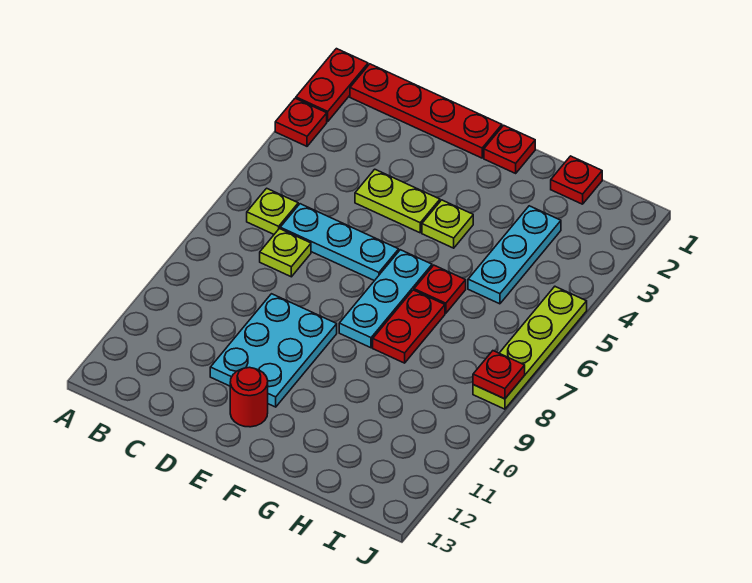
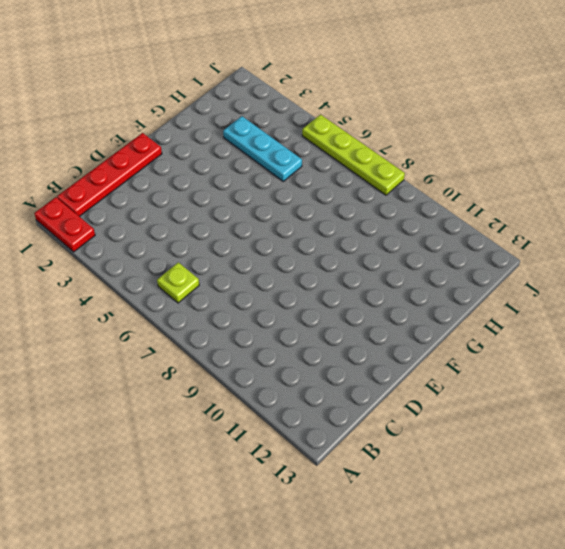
none -> red 1x1 plate [275,98,327,146]
none -> cyan 1x3 plate [280,204,399,281]
none -> lime 1x1 plate [260,229,311,277]

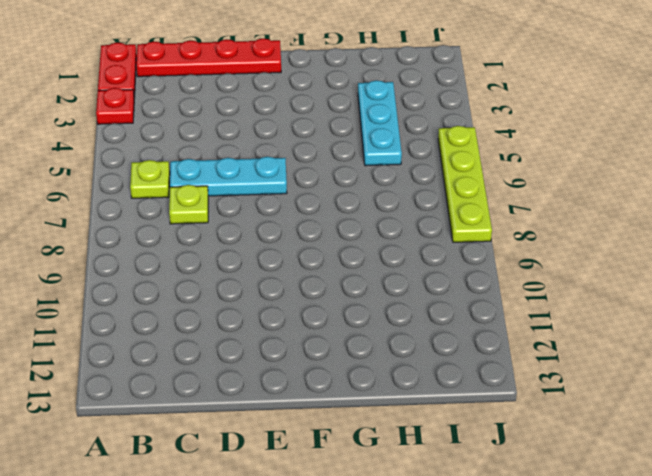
none -> lime 1x2 plate [355,169,440,233]
none -> cyan 2x3 plate [210,294,337,407]
none -> red 1x1 round brick [230,367,268,427]

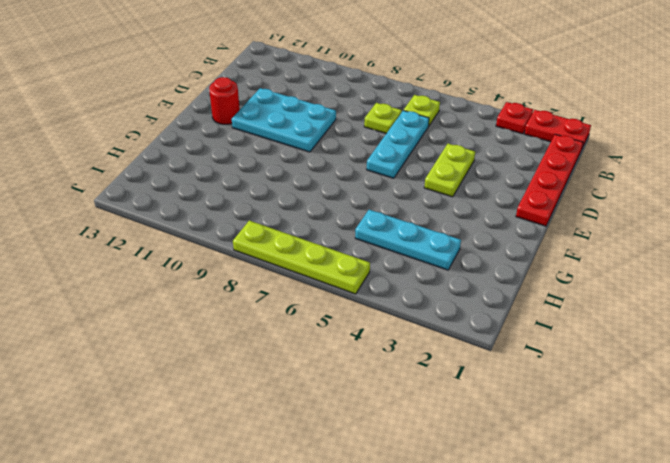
none -> red 1x1 plate [484,125,535,173]
none -> lime 1x1 plate [422,200,473,248]
none -> cyan 1x3 plate [339,250,432,348]

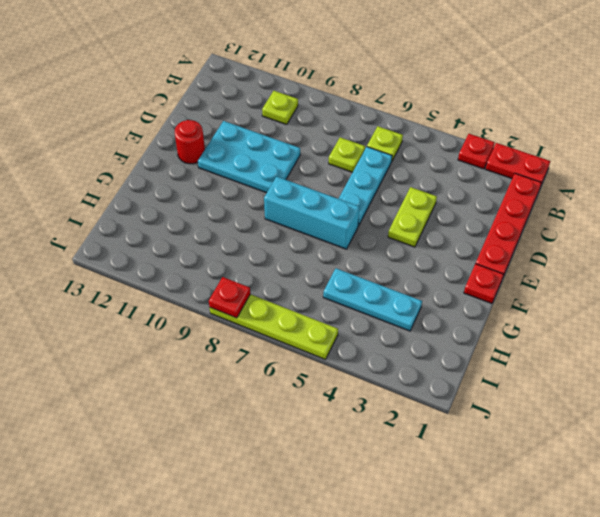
lime 1x1 plate [262,91,298,125] -> lime 1x1 plate moved to [422,200,473,248]
cyan 1x3 brick [264,177,360,249] -> cyan 1x3 plate [339,250,432,348]
none -> red 1x1 plate [414,265,466,313]
none -> red 1x2 plate [373,290,445,363]
none -> red 1x1 plate [551,156,602,204]

